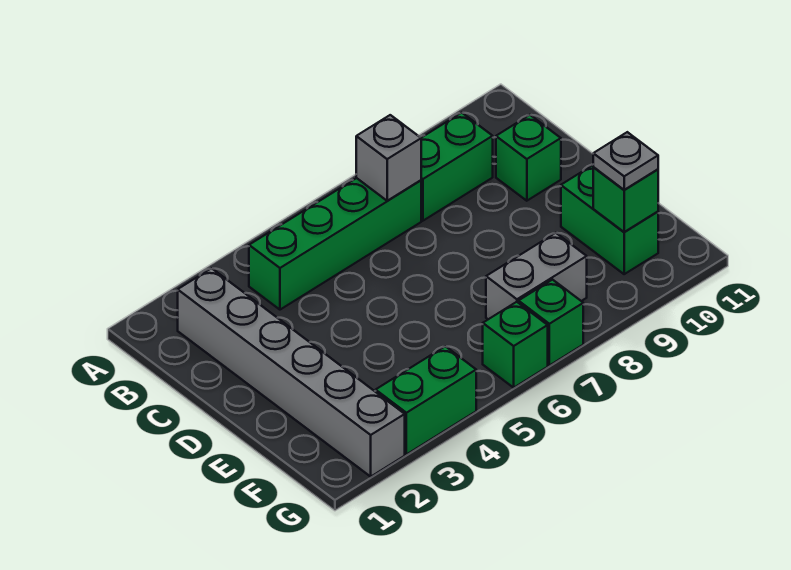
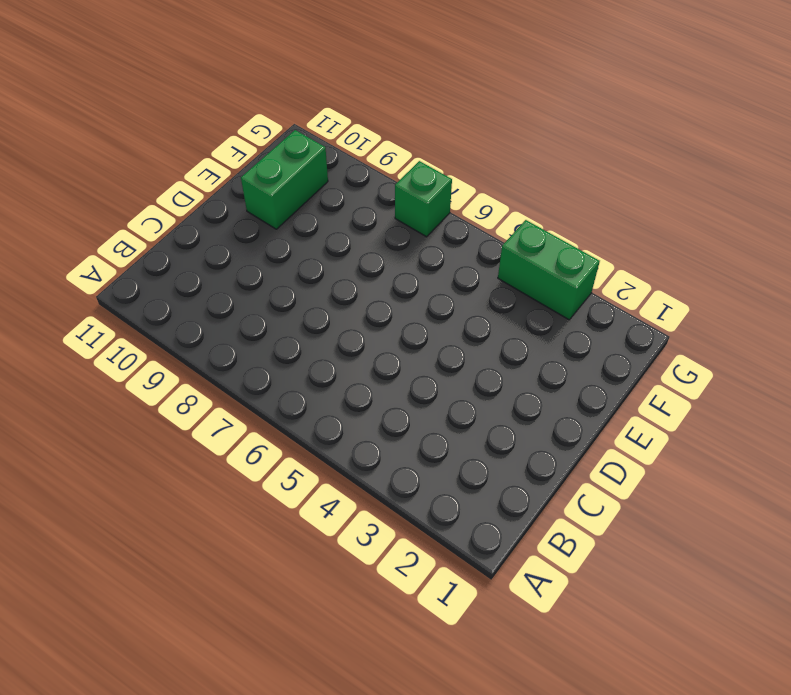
none -> grey 1x6 brick [178,268,405,476]
none -> green 1x4 brick [249,178,421,310]
none -> green 1x2 brick [421,113,493,221]

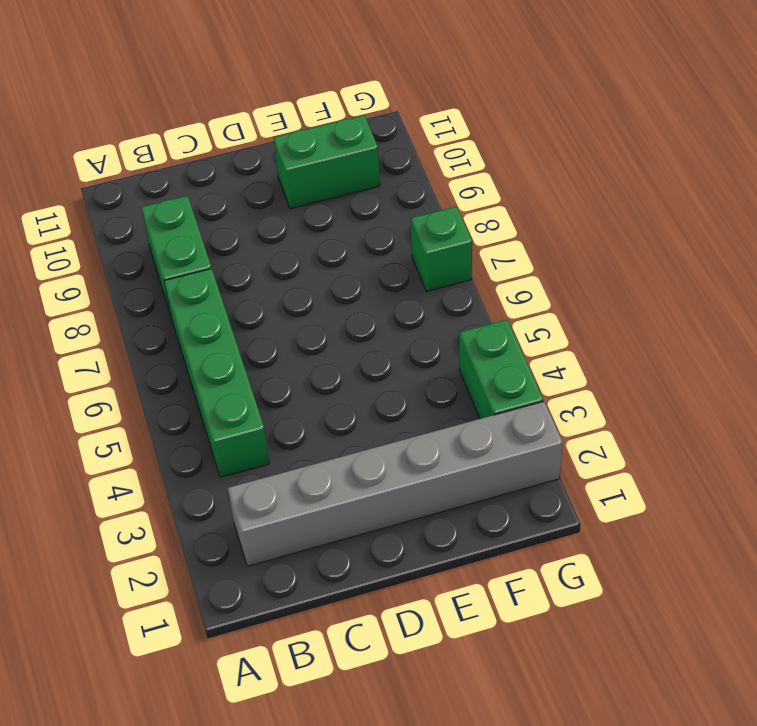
none -> green 1x1 brick [496,115,561,201]
none -> grey 1x2 brick [486,233,587,319]
none -> green 1x1 brick [483,302,548,388]

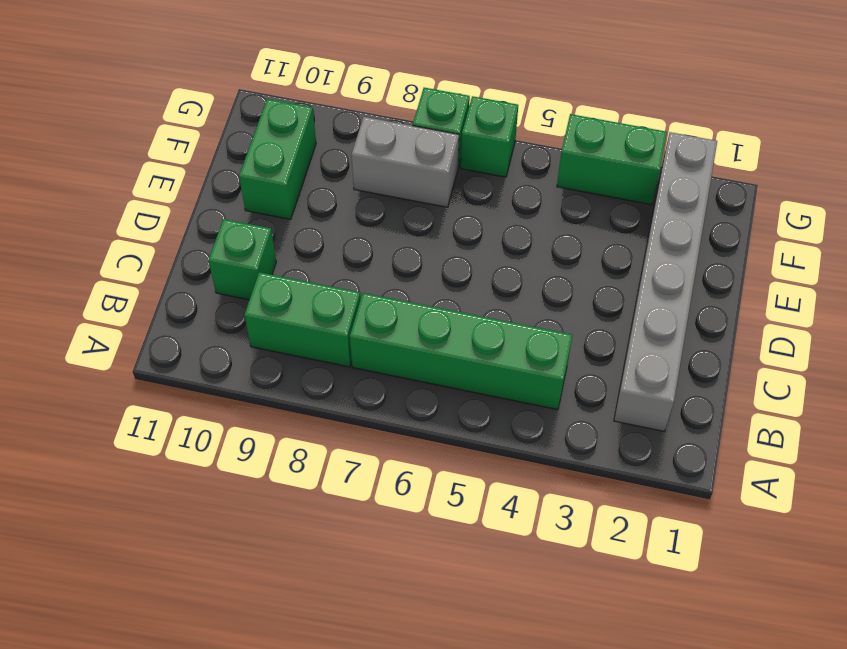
none -> grey 1x1 brick [356,115,421,201]
none -> green 1x1 brick [593,167,658,232]
none -> grey 1x1 plate [593,132,658,190]

